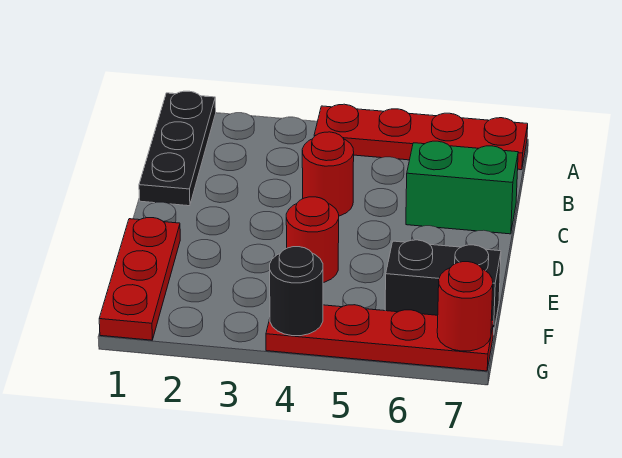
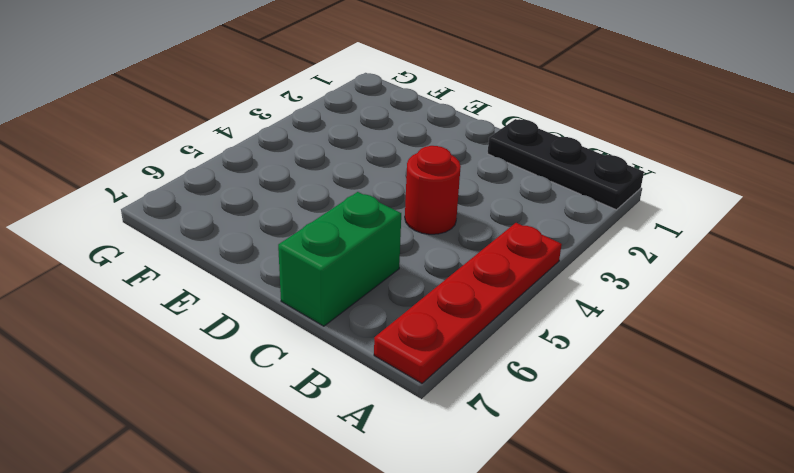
none -> red 1x3 plate [99,218,180,340]
none -> red 1x1 round brick [286,197,339,282]

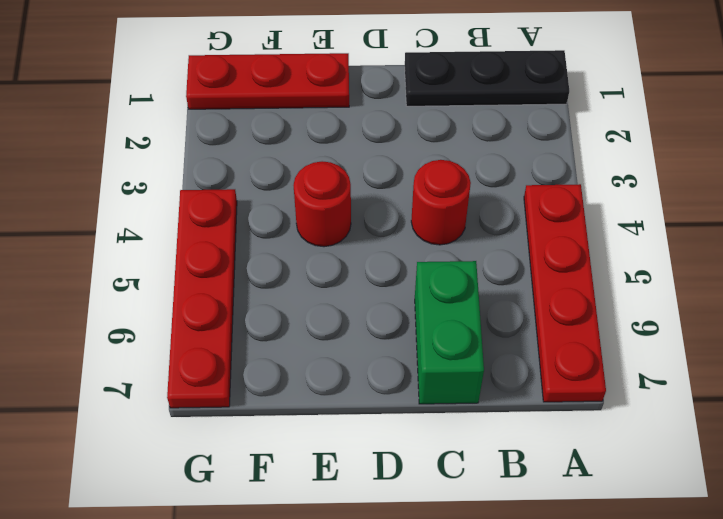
none -> black 1x2 brick [385,240,501,335]
none -> black 1x1 round brick [270,247,323,336]

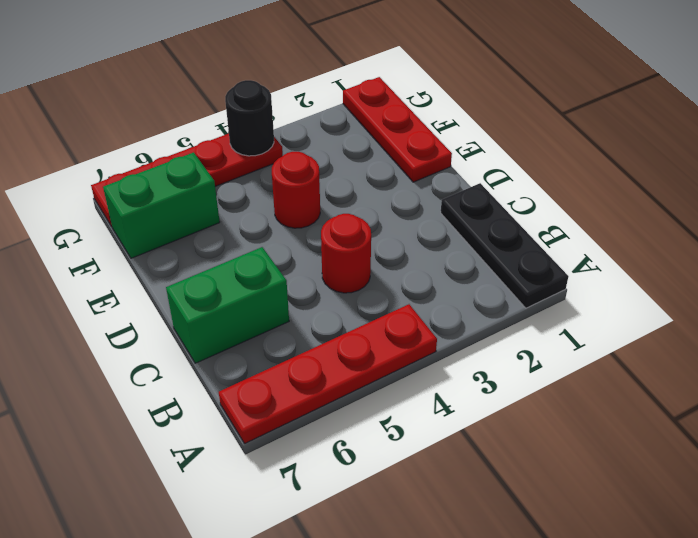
green 1x2 brick [103,152,220,258] -> black 1x2 brick [385,240,501,335]
none -> red 1x1 round brick [437,262,493,351]

